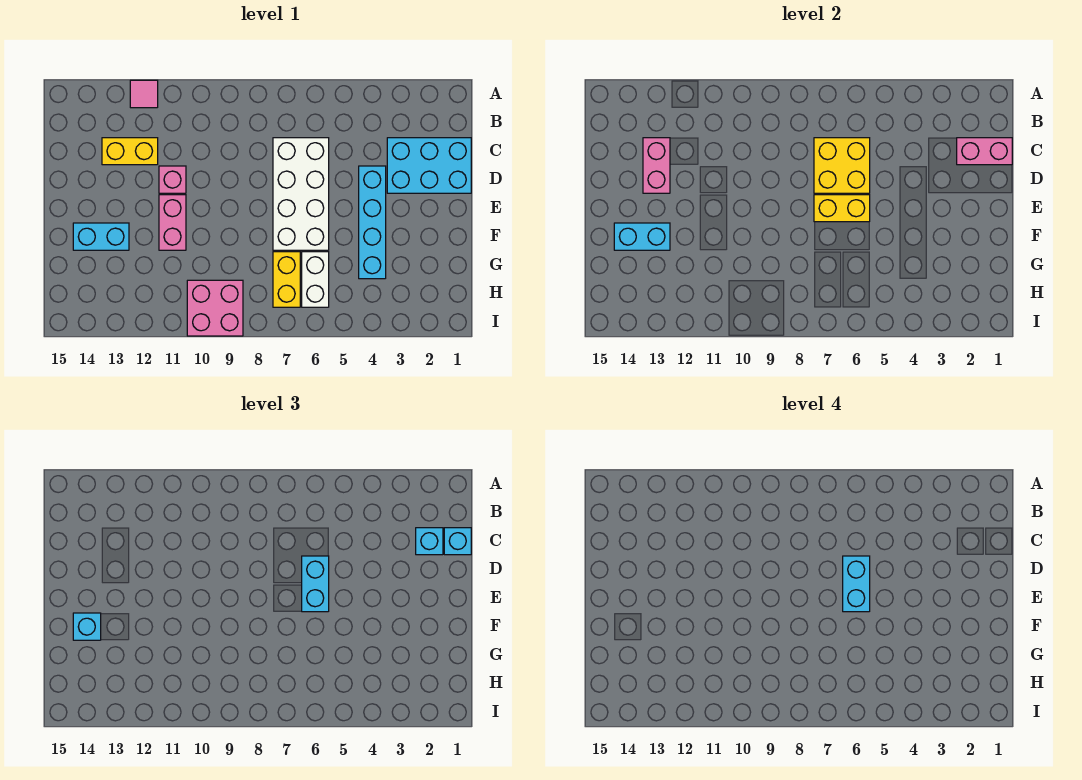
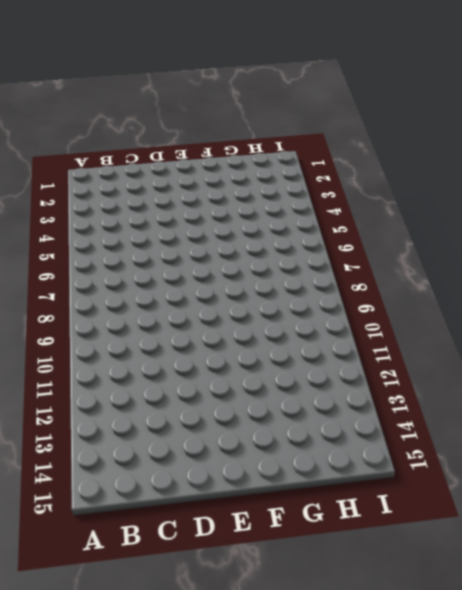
none -> pink 1x1 tile [130,80,158,108]
none -> cyan 2x3 brick [387,138,471,193]
none -> white 2x4 brick [273,138,329,250]

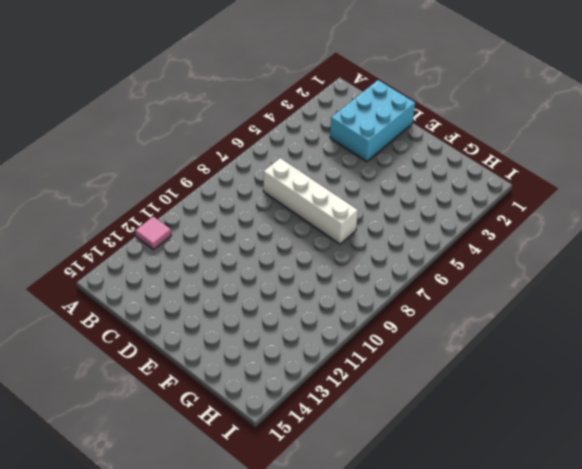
white 1x4 brick [263,158,358,244] -> white 2x4 brick [273,138,329,250]
none -> yellow 1x2 brick [102,138,158,165]
none -> cyan 1x4 brick [359,166,386,279]
none -> pink 1x1 brick [159,166,186,193]

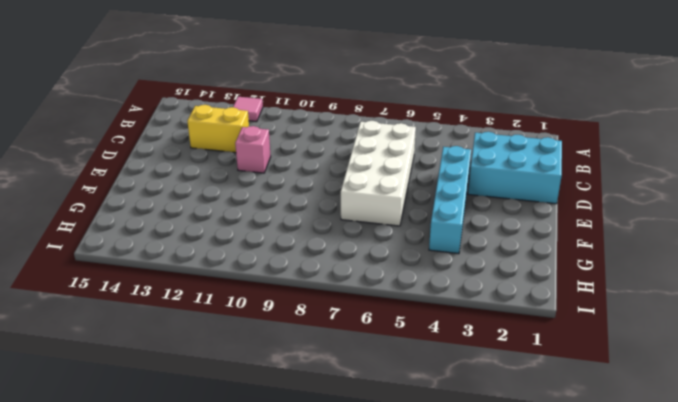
none -> pink 1x2 brick [159,195,186,250]
none -> cyan 1x2 brick [73,223,129,250]
none -> white 1x2 brick [302,252,329,307]

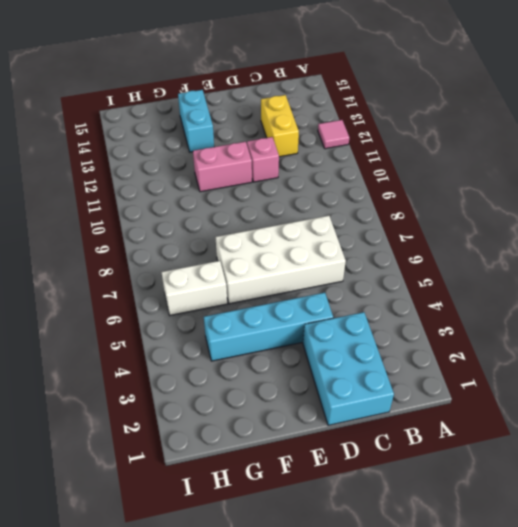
none -> yellow 1x2 brick [273,252,300,307]
none -> pink 2x2 brick [187,280,243,336]
none -> pink 1x2 brick [957,138,1012,165]

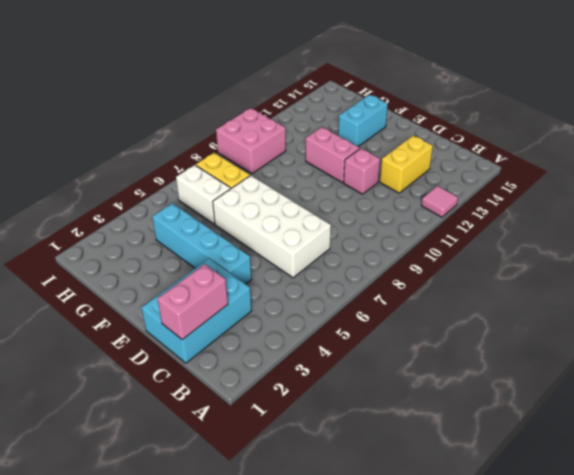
none -> yellow 2x2 brick [814,138,870,193]
none -> pink 1x2 brick [643,138,670,193]
none -> yellow 1x2 brick [814,195,870,222]

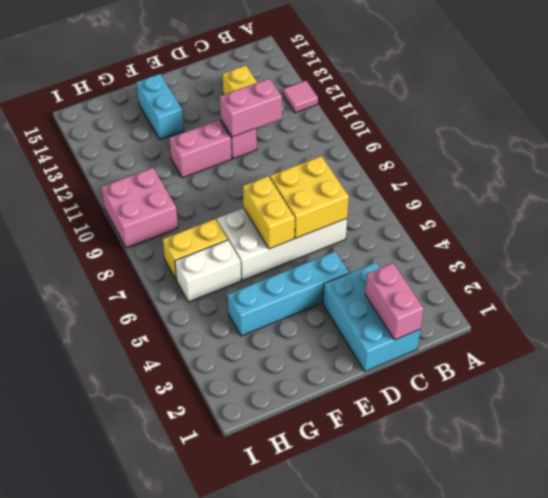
pink 1x2 brick [220,78,282,137] -> pink 1x2 brick moved to [643,138,670,193]
none -> cyan 1x2 brick [614,223,670,250]
none -> cyan 1x1 brick [444,528,471,555]
none -> cyan 1x1 brick [416,528,443,555]

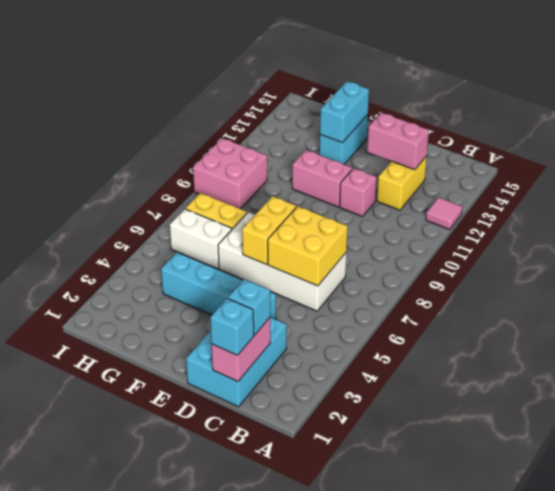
none -> cyan 1x2 brick [302,556,329,612]
none -> cyan 1x1 brick [73,613,101,640]
none -> cyan 1x2 brick [843,556,870,612]

